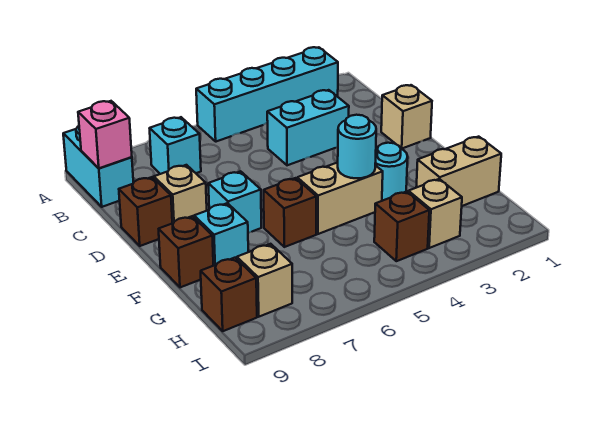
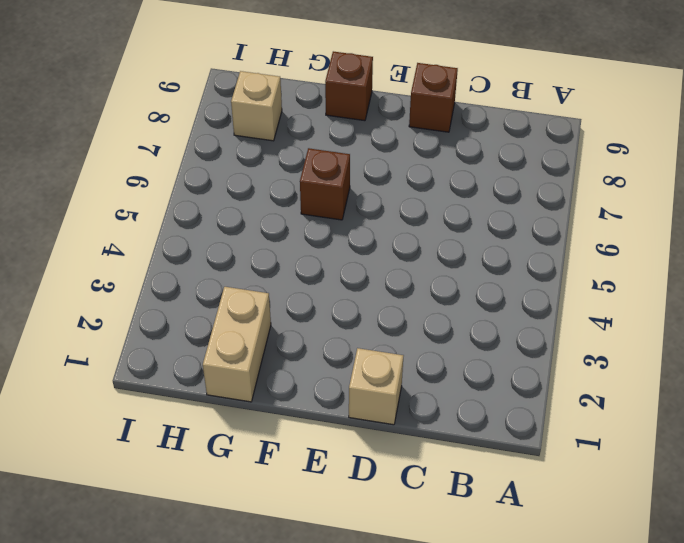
none -> cyan 1x4 brick [196,47,338,142]
none -> cyan 1x2 brick [63,126,133,207]
none -> cyan 1x1 brick [150,117,201,174]

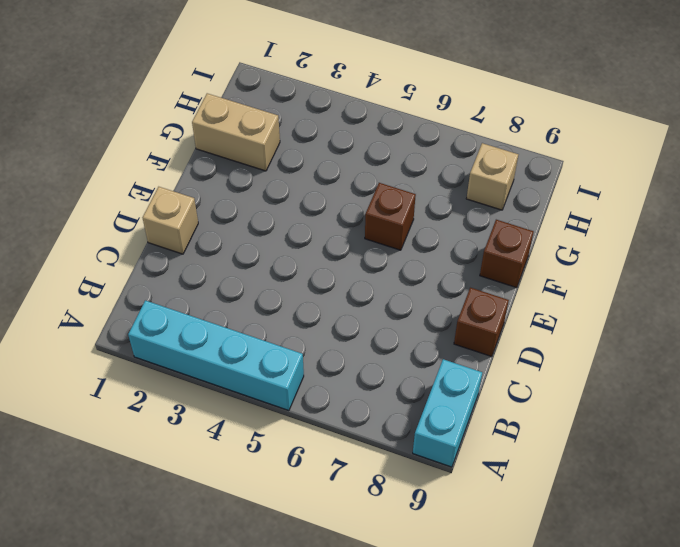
none -> cyan 1x1 brick [150,117,201,174]
none -> cyan 1x2 brick [267,90,349,165]
none -> tan 1x1 brick [154,165,207,223]

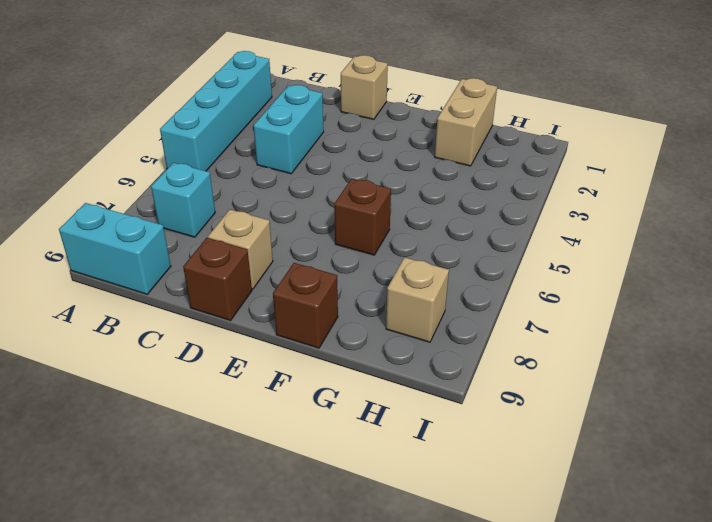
none -> cyan 1x1 brick [208,171,261,233]
none -> cyan 1x1 round brick [375,143,408,201]
none -> tan 1x2 brick [297,162,383,234]

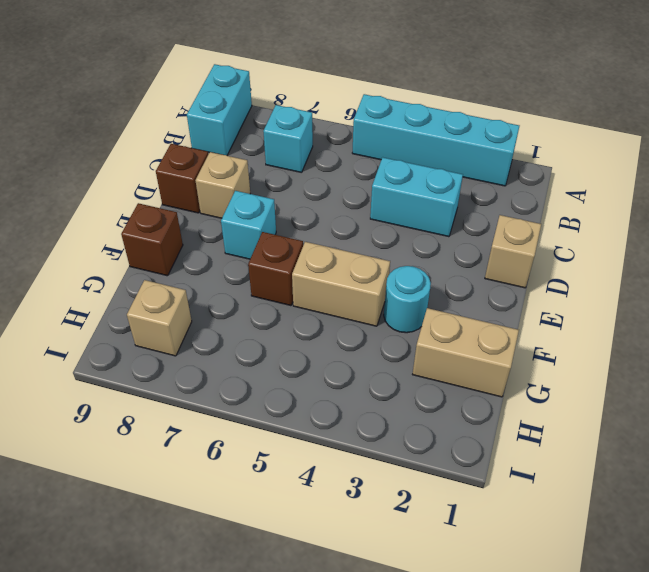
none -> cyan 1x1 brick [194,203,248,266]
none -> tan 1x1 brick [408,179,462,248]
none -> brown 1x1 brick [374,191,429,261]

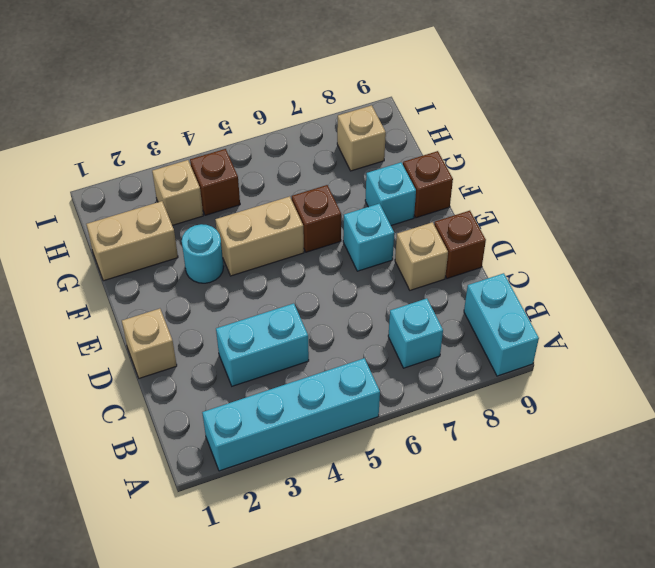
none -> brown 1x1 brick [201,258,257,331]
none -> pink 1x1 brick [78,101,132,168]
none -> cyan 1x1 round brick [338,115,376,178]

